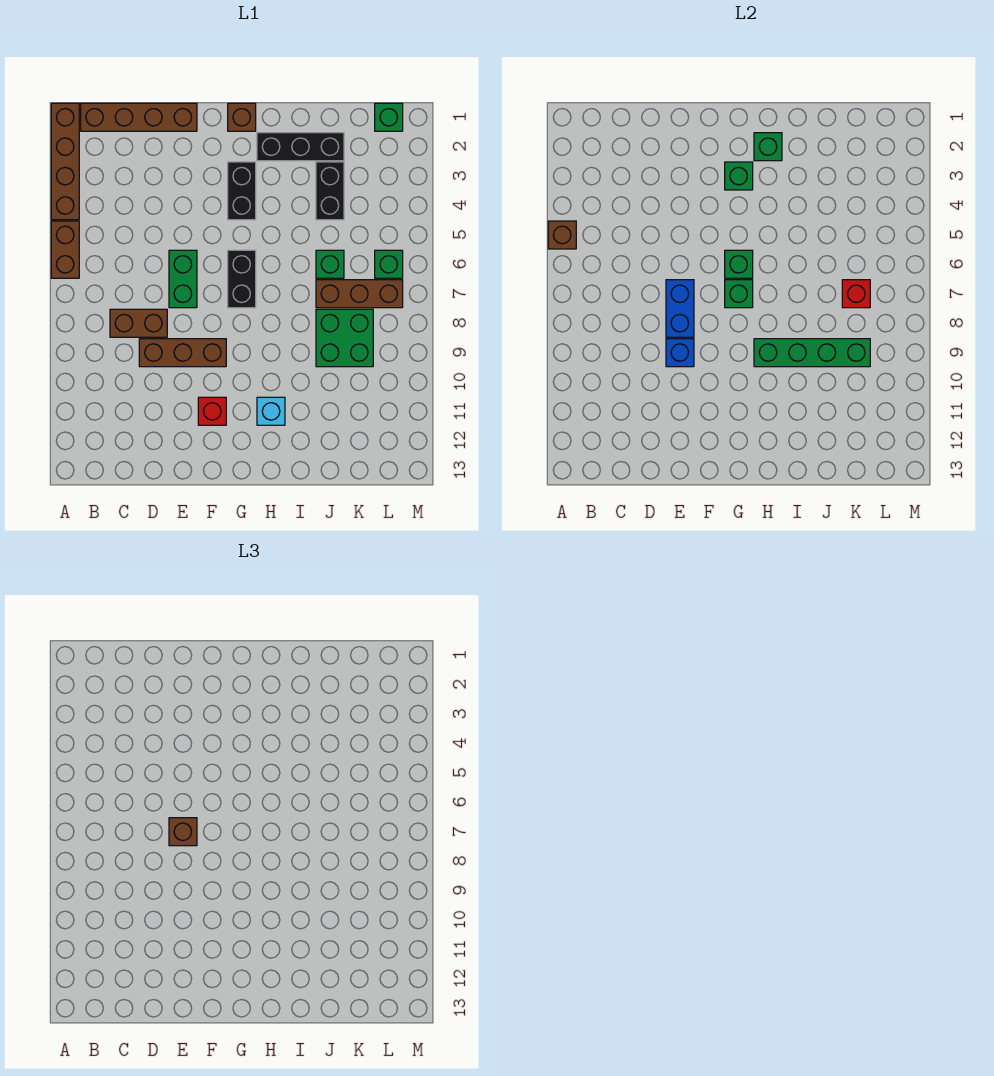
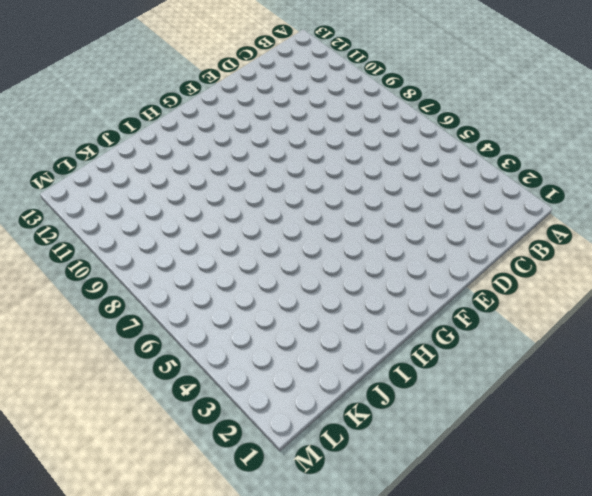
none -> brown 1x4 brick [51,103,79,220]
none -> brown 1x2 brick [51,221,79,278]
none -> brown 1x4 brick [81,103,197,131]

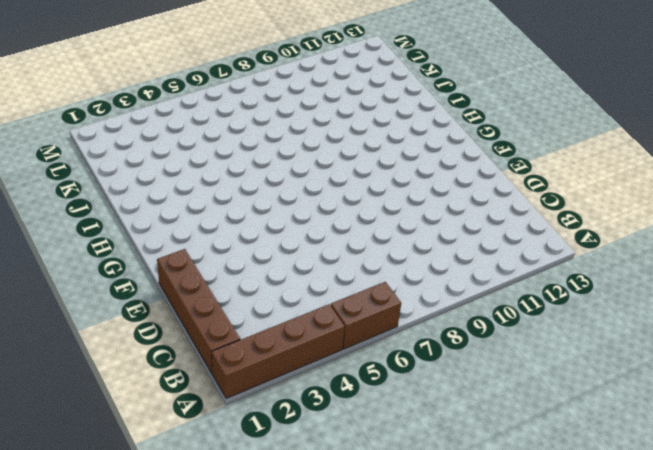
none -> brown 1x2 brick [110,309,167,337]
none -> brown 1x3 brick [139,339,226,367]
none -> green 1x2 brick [169,250,197,308]

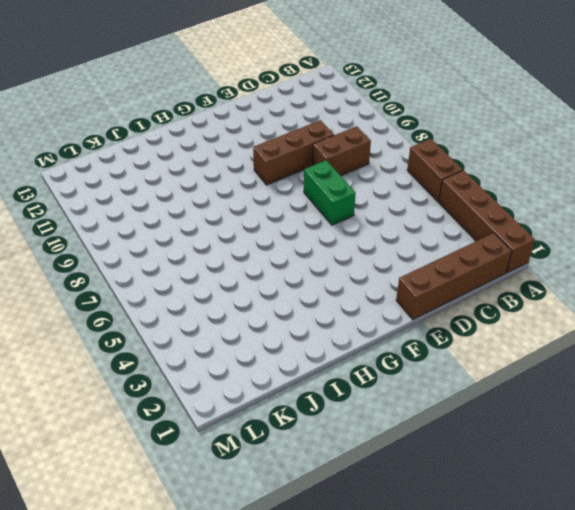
none -> red 1x1 brick [198,397,226,425]
none -> brown 1x1 brick [228,103,256,131]
none -> black 1x2 brick [228,162,256,220]

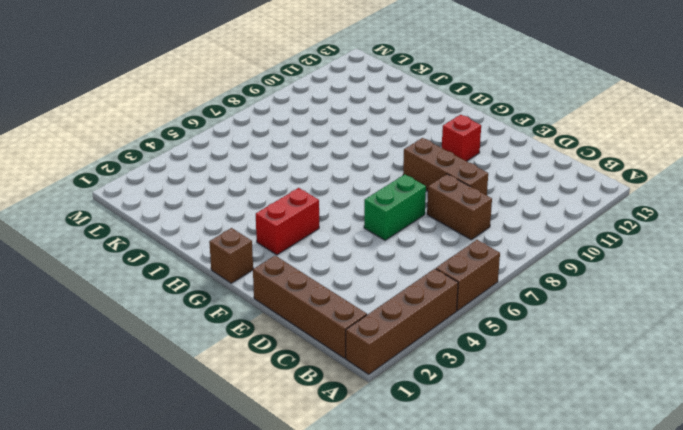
red 1x2 brick [256,188,319,255] -> black 1x2 brick [228,162,256,220]
none -> black 1x2 brick [228,250,256,308]
none -> black 1x3 brick [257,133,344,161]
none -> cyan 1x1 brick [257,397,285,425]

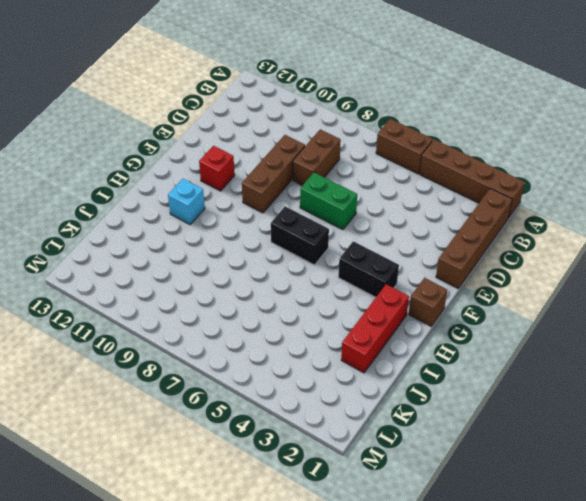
red 1x3 brick [341,284,409,373] -> black 1x3 brick [257,133,344,161]
none -> black 1x2 brick [316,162,344,220]
none -> green 1x1 brick [316,250,344,278]
none -> brown 1x3 brick [316,280,403,308]

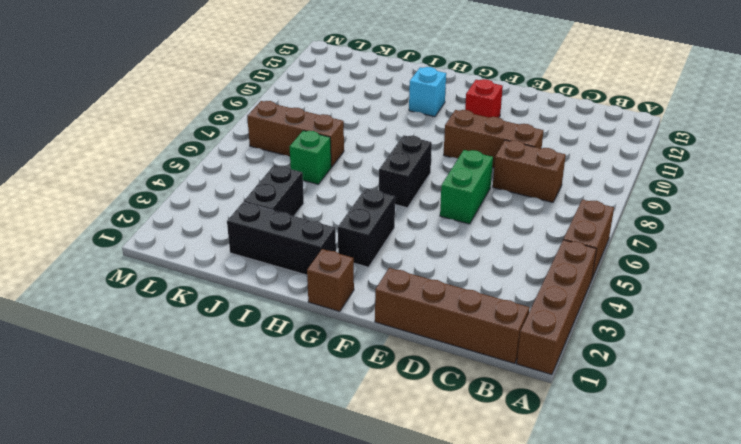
none -> green 2x2 brick [316,309,373,367]
none -> green 1x1 brick [375,103,403,131]
none -> green 1x1 brick [375,250,403,278]

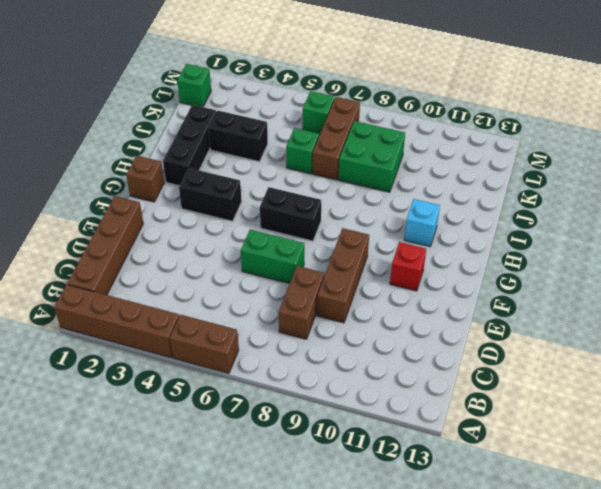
none -> brown 1x1 brick [548,221,576,249]
none -> blue 1x2 brick [666,280,694,337]
none -> blue 1x1 brick [666,339,694,367]

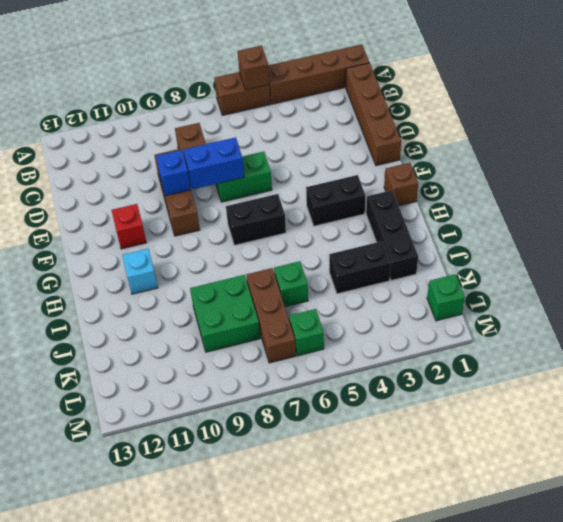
none -> green 1x1 brick [725,162,753,190]
none -> green 1x1 brick [725,250,753,278]
none -> green 1x1 brick [725,280,753,308]

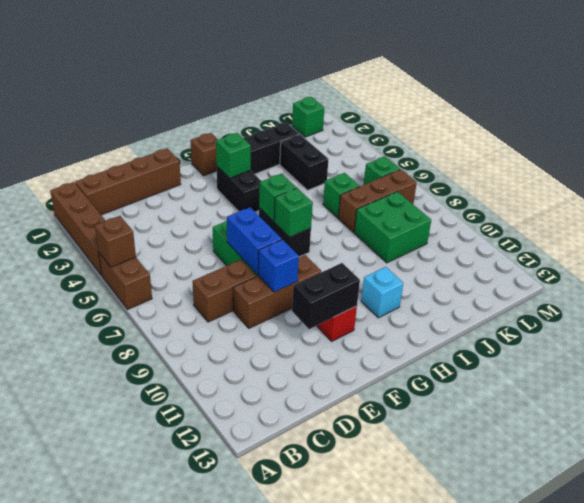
black 1x2 brick [292,263,360,329] -> none
none -> green 1x1 brick [754,133,782,161]
none -> green 1x4 brick [754,339,870,367]
none -> red 1x1 brick [842,280,870,308]

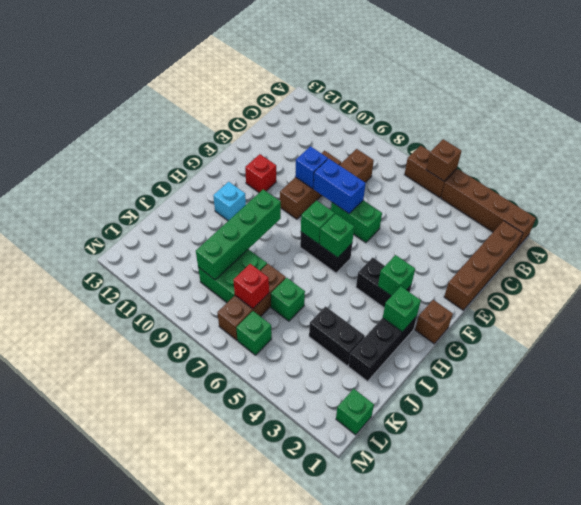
none -> brown 1x1 brick [169,818,197,846]

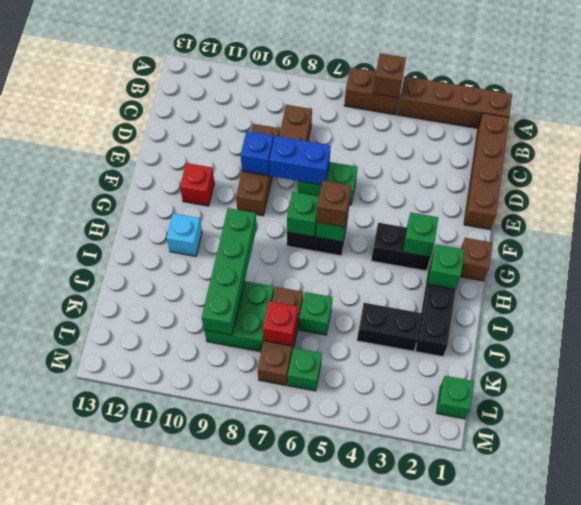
brown 1x1 brick [316,181,351,227] -> brown 1x1 brick moved to [169,818,197,846]

